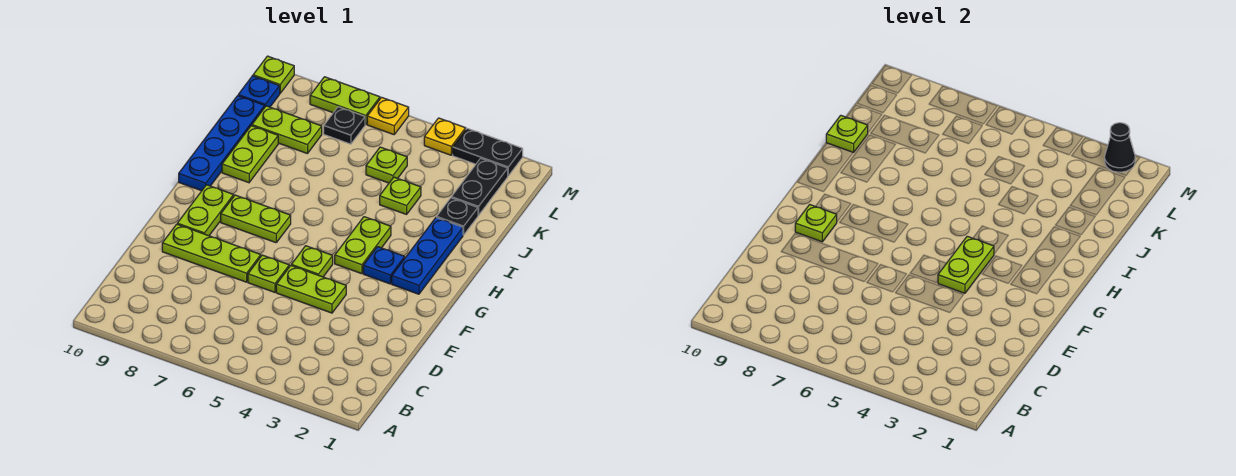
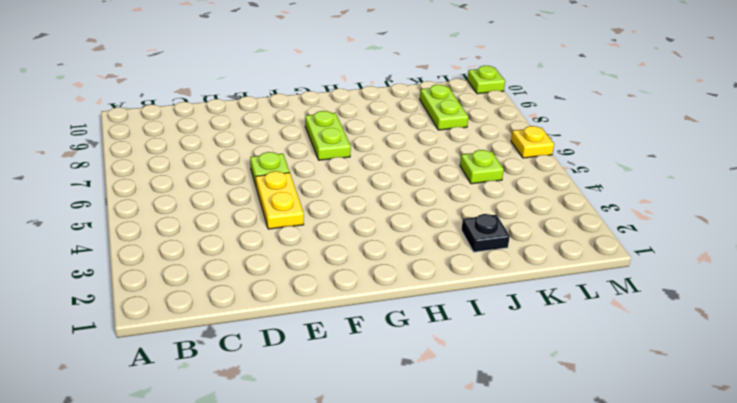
yellow 1x2 plate [256,171,304,229] -> lime 1x2 plate [276,266,346,313]
none -> lime 1x3 plate [162,224,261,282]
none -> lime 1x1 plate [291,246,333,277]
none -> lime 1x2 plate [177,185,234,236]

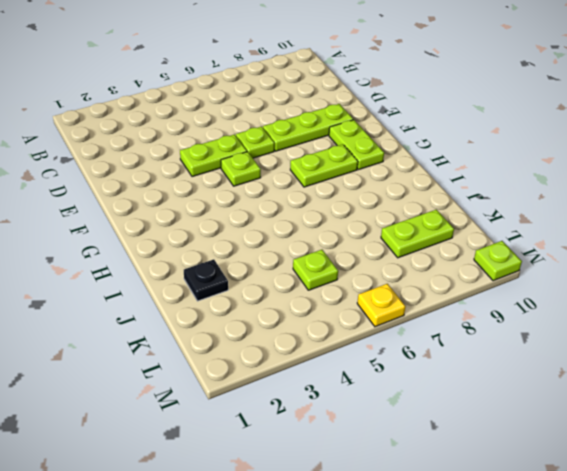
none -> blue 1x3 plate [392,218,463,294]
none -> blue 1x1 plate [363,247,405,284]
none -> lime 1x2 plate [335,217,391,274]

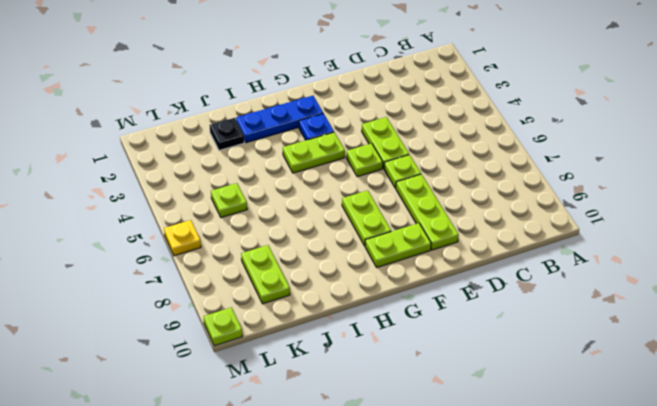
none -> blue 1x4 plate [179,96,265,191]
none -> lime 1x2 plate [222,126,278,183]
none -> lime 1x1 plate [380,177,421,214]

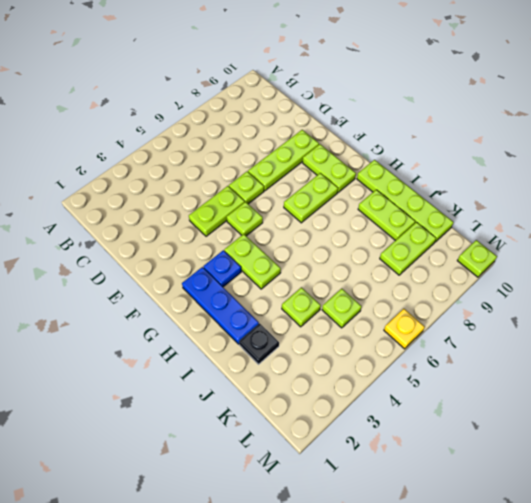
lime 1x4 plate [357,160,453,242] -> blue 1x4 plate [179,96,265,191]
none -> black 1x2 plate [451,158,508,215]
none -> black 1x1 plate [324,107,365,144]
none -> blue 1x1 plate [238,76,280,107]

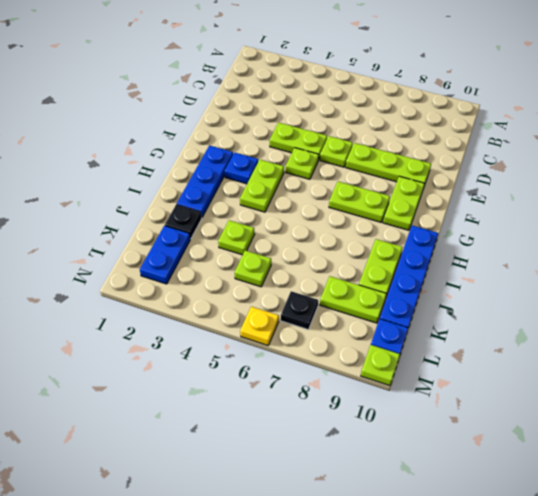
blue 1x2 plate [140,226,190,284] -> black 1x2 plate [451,158,508,215]
none -> black 1x2 plate [453,128,523,176]
none -> yellow 1x1 plate [424,118,466,155]
none -> lime 1x2 plate [310,77,380,124]

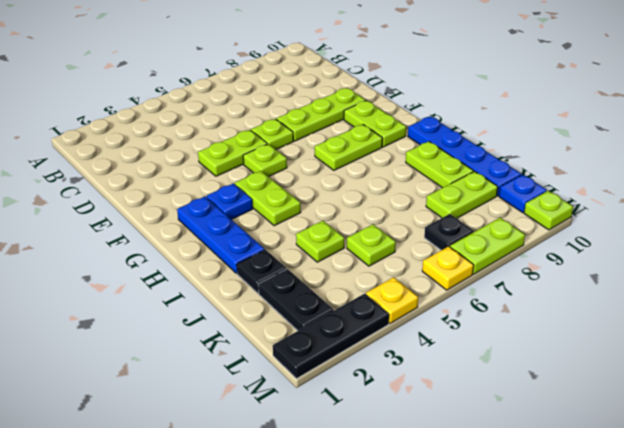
black 1x3 plate [273,294,389,379] -> black 1x2 plate [453,128,523,176]
none -> lime 1x2 plate [938,236,994,293]
none -> lime 1x1 plate [795,205,837,242]
none -> lime 1x1 plate [826,115,868,153]

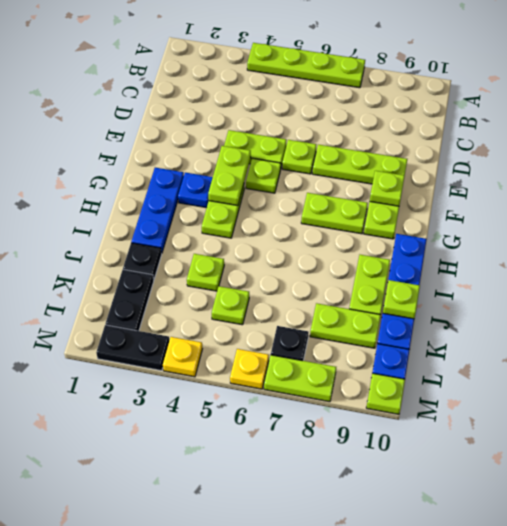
lime 1x4 plate [247,43,365,88] -> none
none -> black 1x1 cone [1105,123,1135,172]

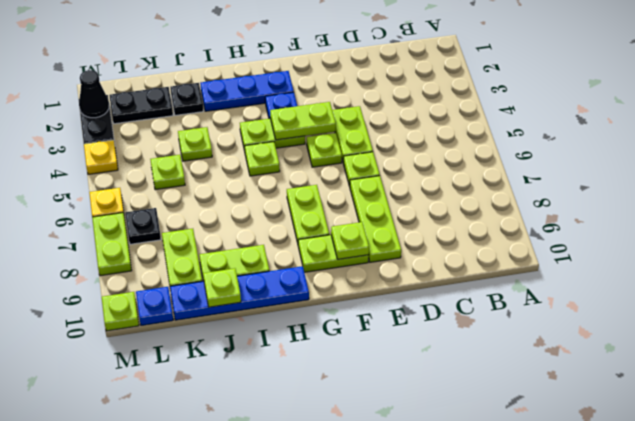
lime 1x1 plate [245,142,280,176] -> none

